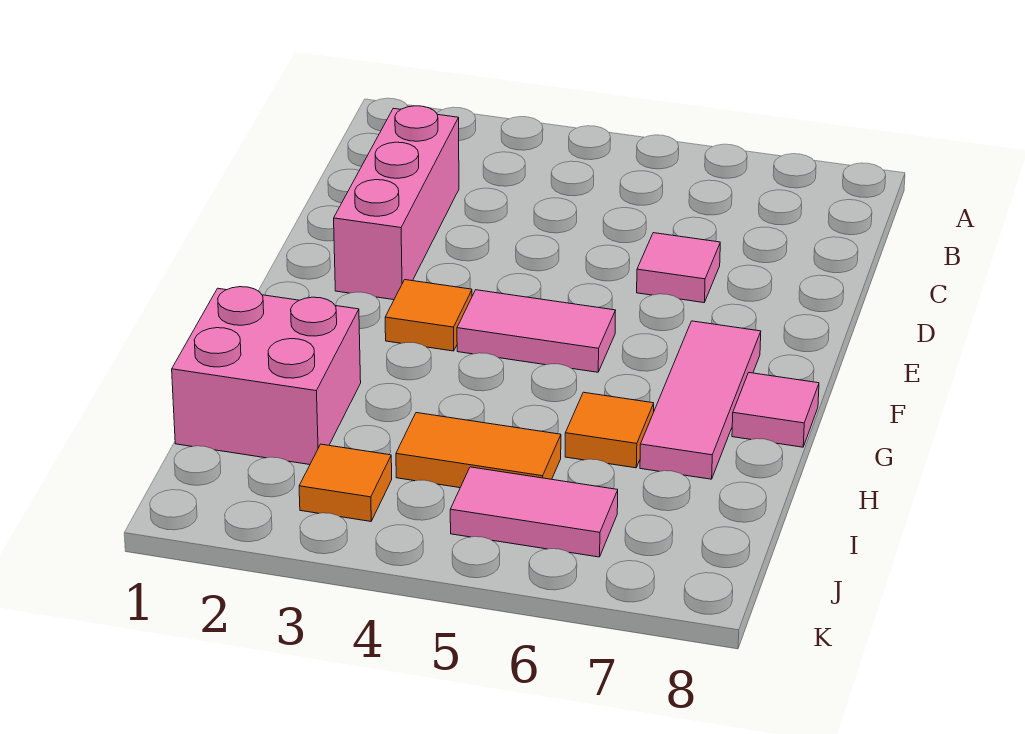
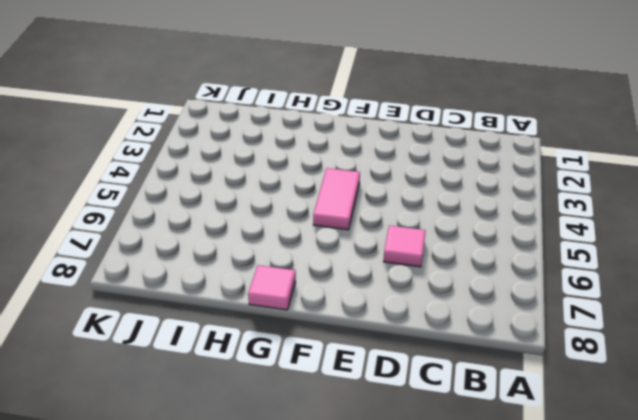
none -> pink 1x3 brick [334,106,459,300]
none -> orange 1x1 tile [385,280,472,351]

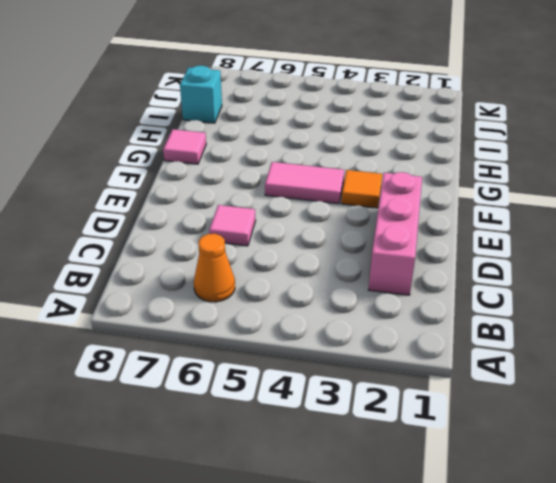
orange 1x1 cone [194,234,235,302] -> none
cyan 1x1 brick [180,66,222,123] -> none
none -> pink 1x3 tile [640,321,761,479]
none -> pink 2x2 brick [172,287,361,465]

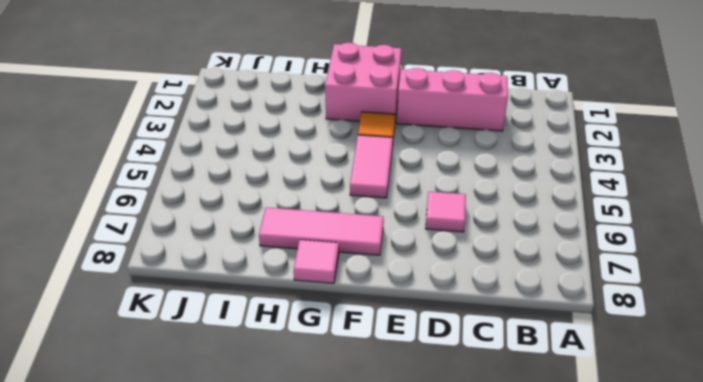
pink 2x2 brick [325,43,401,121] -> pink 2x2 brick moved to [172,287,361,465]
none -> orange 1x1 tile [565,392,654,468]
none -> orange 1x2 tile [396,413,561,488]

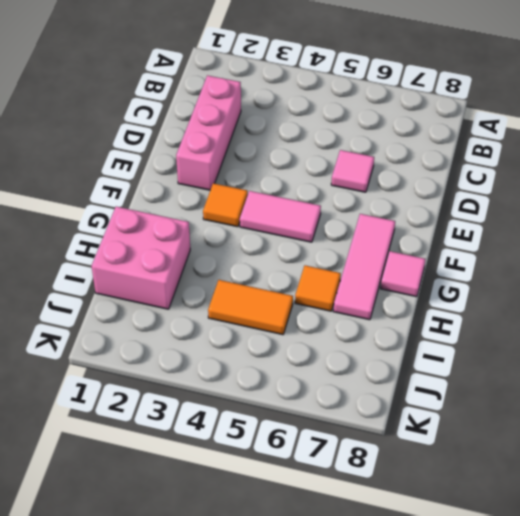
none -> orange 1x1 tile [299,444,392,521]
none -> pink 1x2 tile [450,467,618,557]

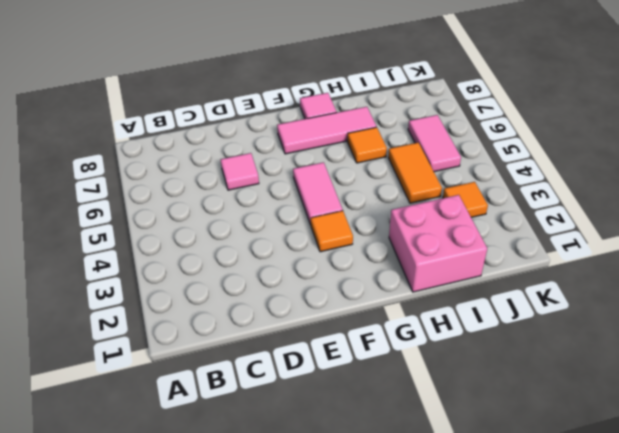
none -> pink 1x3 brick [334,106,459,300]

